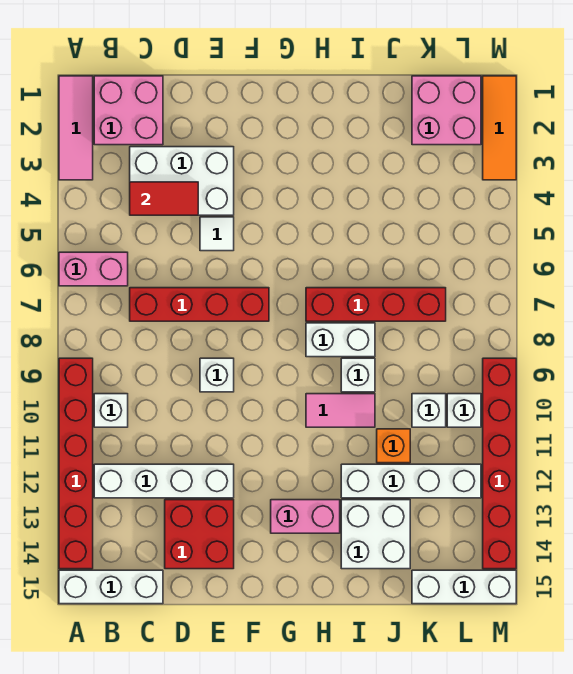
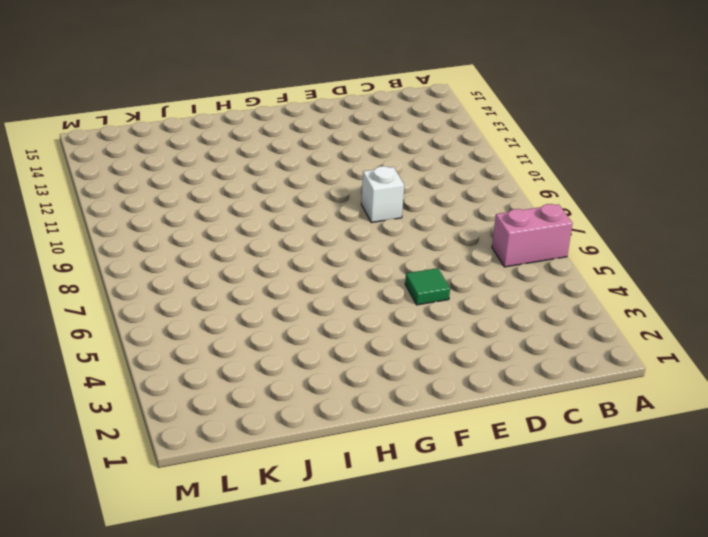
green 1x1 tile [405,268,450,305] -> white 1x1 tile [200,217,234,251]
none -> pink 1x3 tile [59,76,93,180]
none -> red 1x6 brick [59,358,93,569]
none -> white 1x3 brick [59,570,163,604]

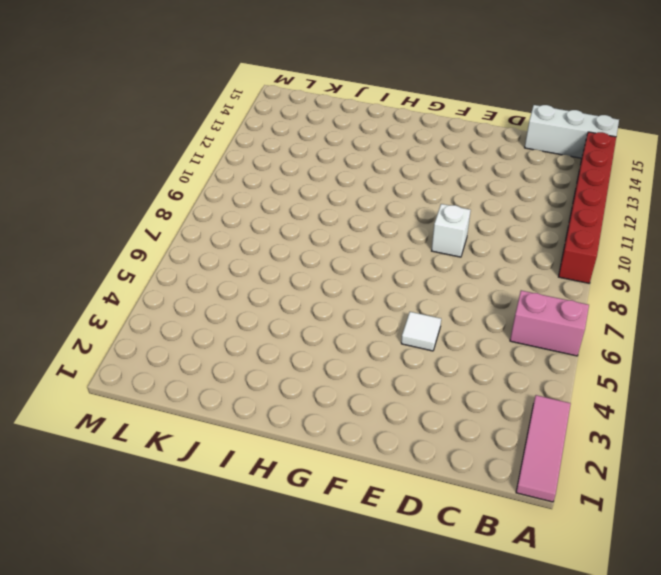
none -> pink 2x2 brick [94,76,163,145]
none -> white 1x1 brick [94,394,128,427]
none -> white 1x4 brick [94,464,234,498]

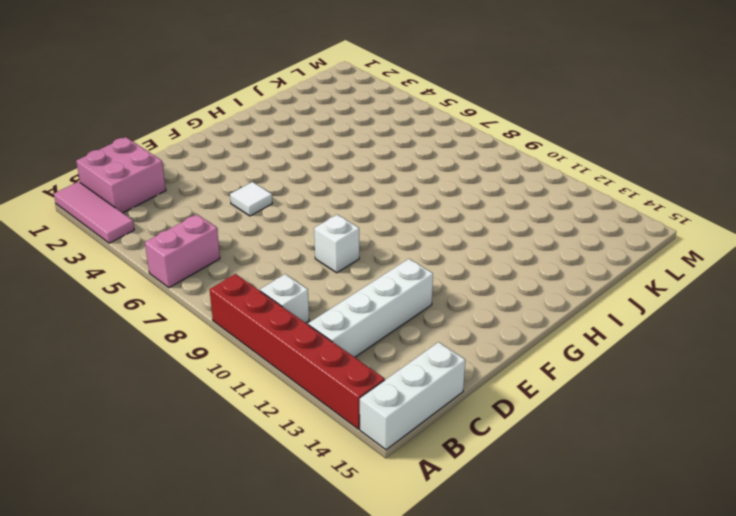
none -> white 2x3 brick [130,147,234,215]
none -> red 1x4 brick [130,288,269,321]
none -> red 2x2 brick [165,500,234,569]

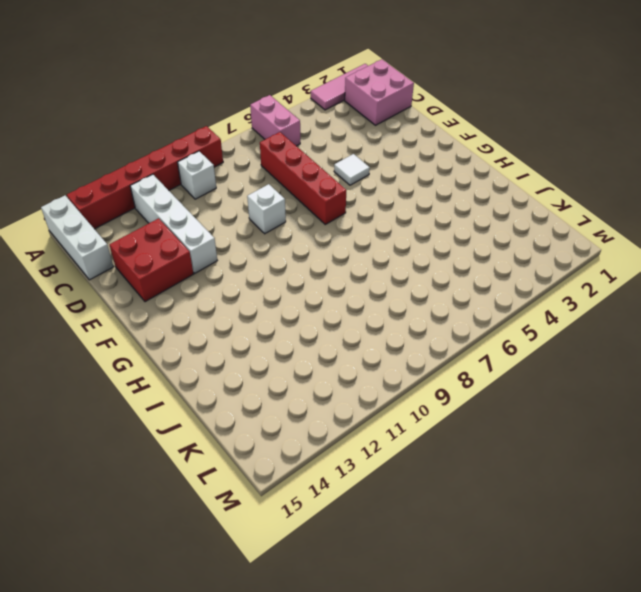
none -> white 2x3 brick [130,147,234,215]
none -> pink 1x2 brick [271,500,340,533]
none -> red 1x4 brick [306,288,446,321]

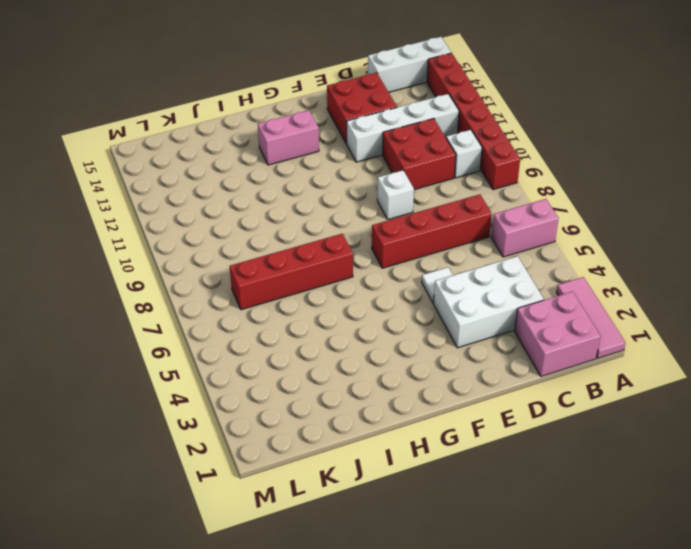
red 2x2 brick [383,119,456,190] -> none
none -> white 1x2 brick [306,323,375,357]
none -> pink 1x2 tile [306,394,375,427]
none -> white 1x1 brick [341,358,375,392]

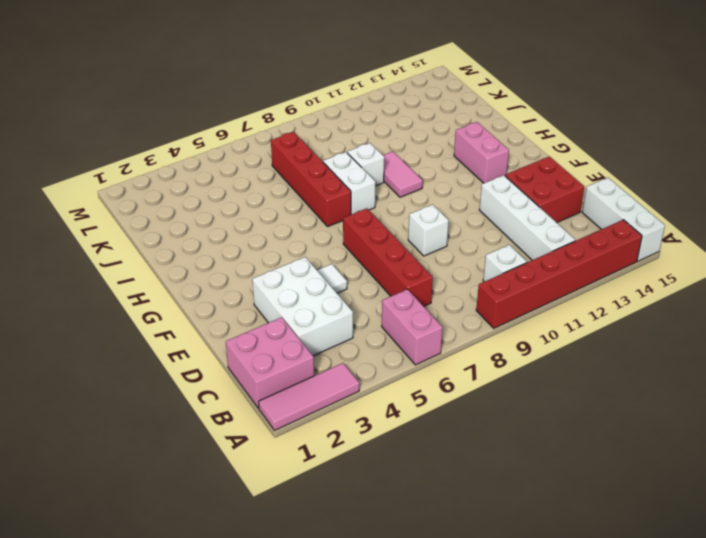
none -> white 1x4 brick [341,464,481,498]
none -> white 2x2 brick [341,500,410,569]
none -> orange 1x1 brick [377,429,410,463]

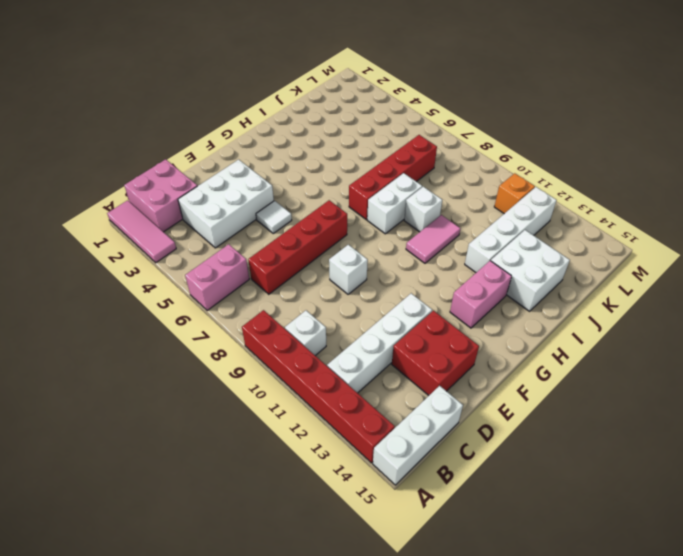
orange 1x1 brick [494,173,535,214] -> orange 1x1 brick moved to [377,429,410,463]
none -> pink 2x2 brick [412,76,481,145]
none -> white 1x1 brick [412,394,446,427]
none -> white 1x3 brick [412,570,516,604]

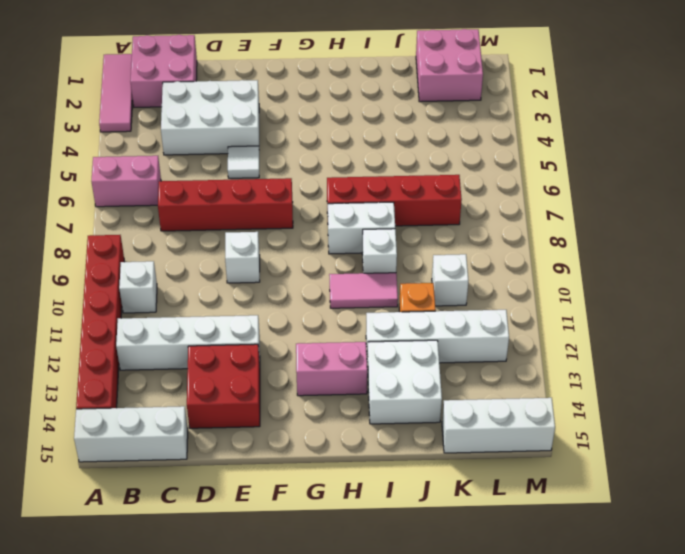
none -> white 1x1 brick [447,394,481,427]
none -> orange 1x3 tile [483,76,516,180]
none -> red 1x6 brick [483,358,516,569]

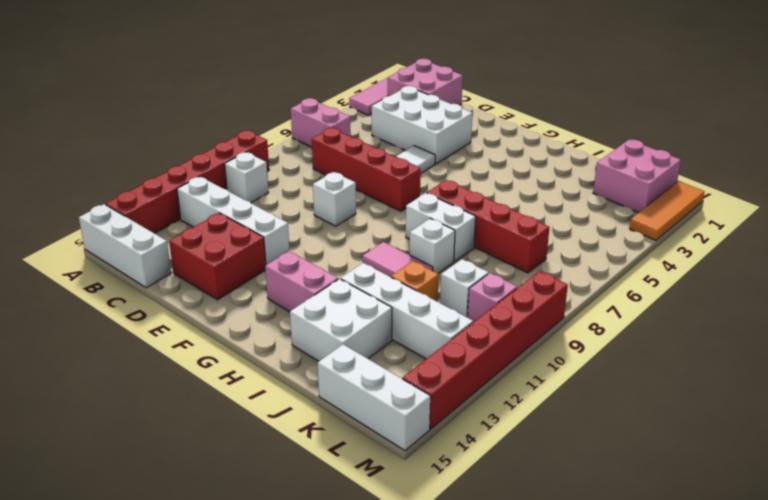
pink 1x1 brick [468,273,517,322] -> white 1x1 brick [447,394,481,427]
none -> red 1x2 tile [130,182,198,215]

